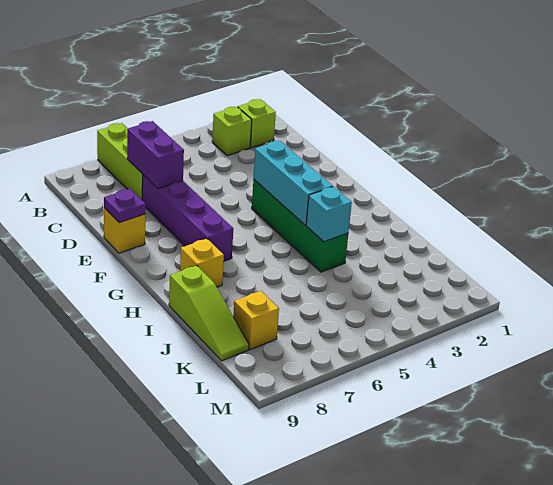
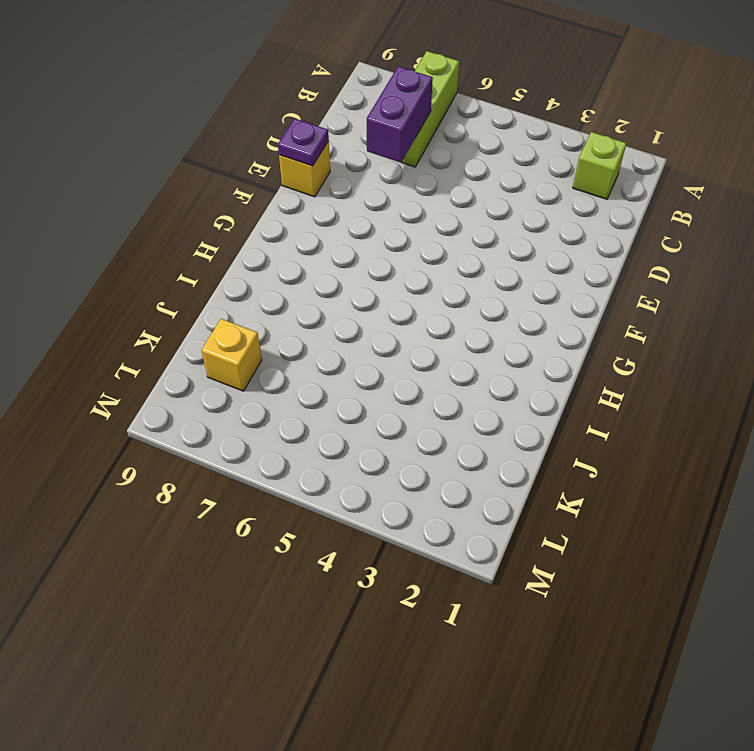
none -> lime 1x1 brick [212,107,252,156]
none -> purple 1x4 brick [142,175,233,262]
none -> green 1x4 brick [252,179,348,272]

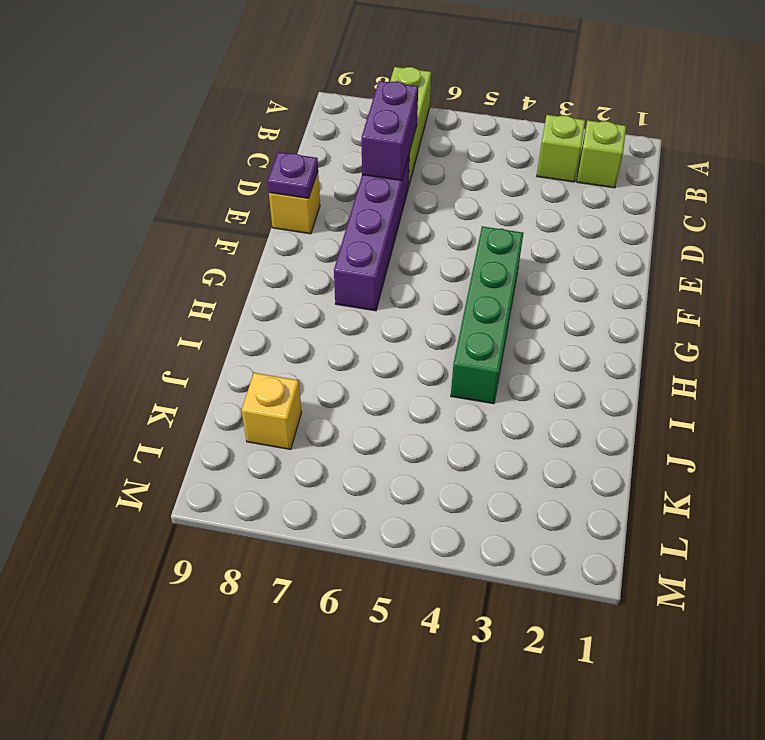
none -> yellow 1x1 brick [180,239,224,287]
none -> lime 1x3 slope [169,266,249,361]
none -> cyan 1x3 brick [254,141,333,225]

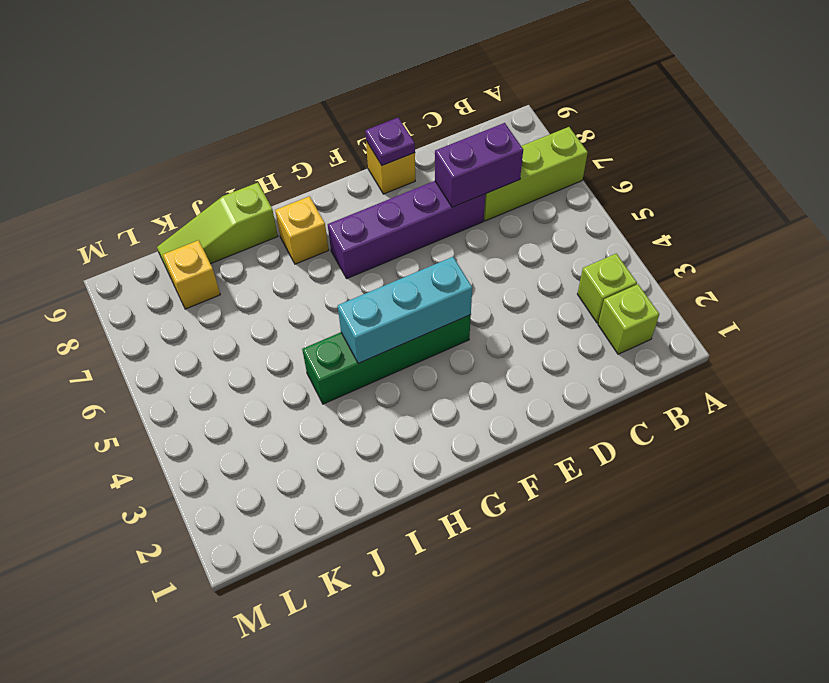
none -> cyan 1x1 brick [306,187,352,242]

